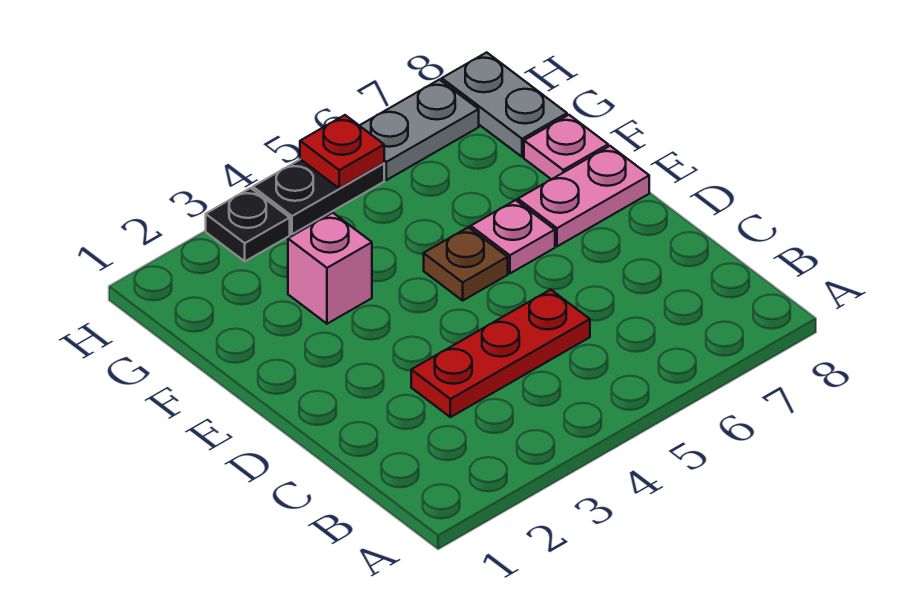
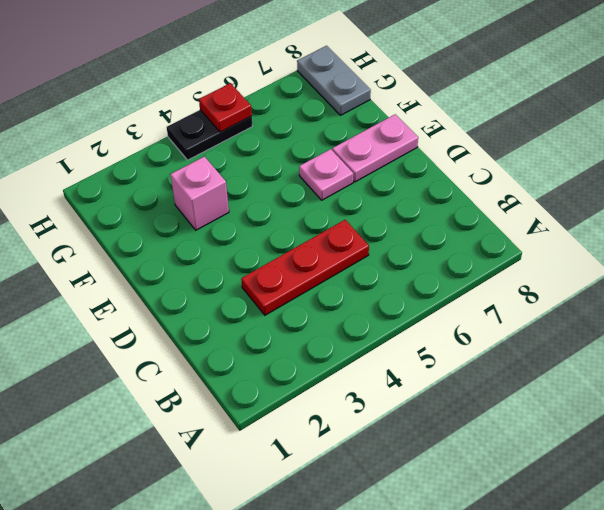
none -> brown 1x1 plate [424,227,508,300]
none -> pink 1x1 plate [524,115,608,179]

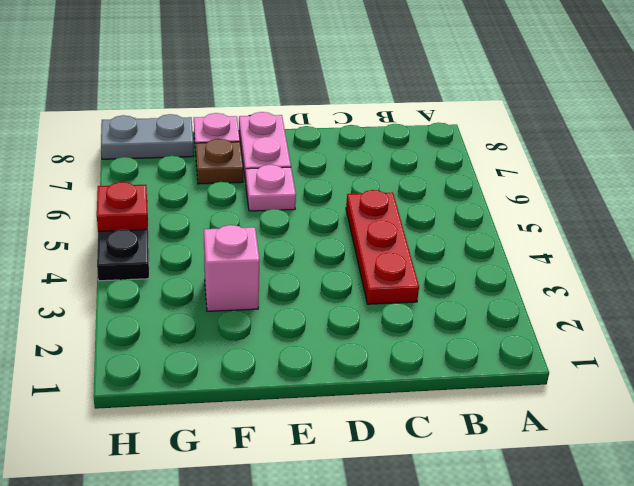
brown 1x1 plate [196,139,243,184] -> brown 1x1 plate moved to [424,227,508,300]
none -> black 1x1 plate [206,188,290,261]
none -> grey 1x2 plate [360,80,479,180]

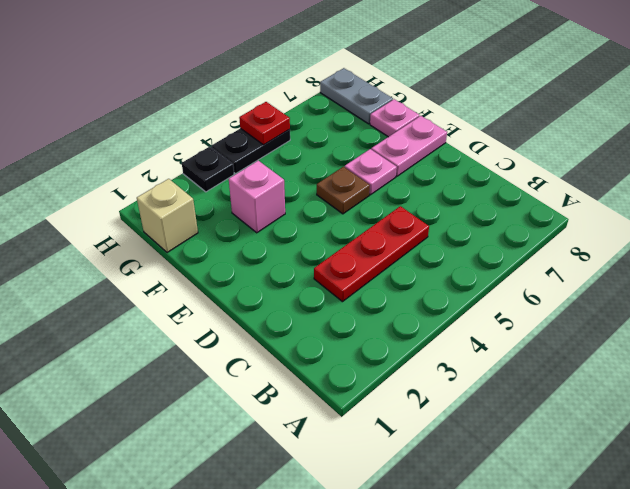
tan 1x1 brick [137,179,198,252] -> none
none -> grey 1x2 plate [360,80,479,180]

